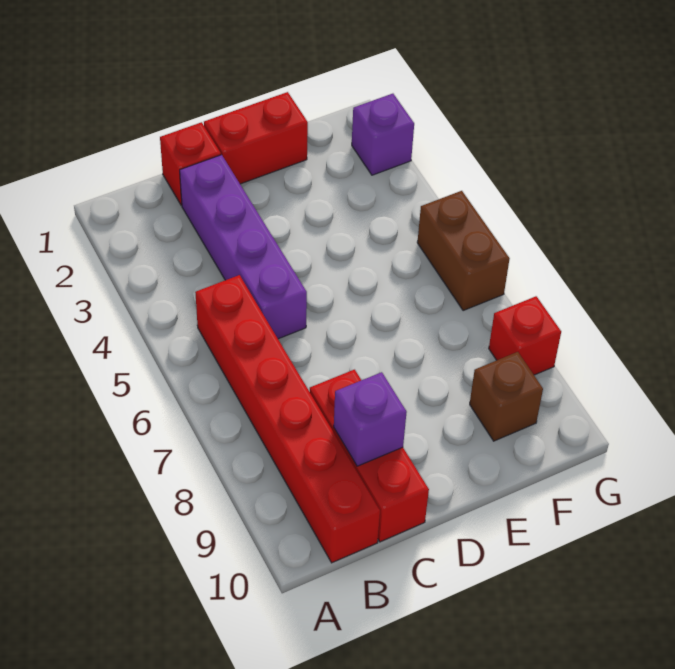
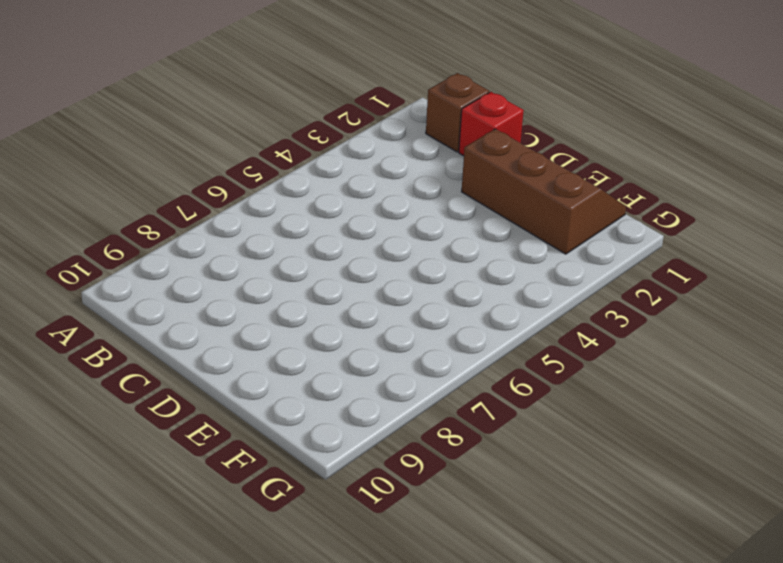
brown 1x1 brick [426,73,489,152] -> brown 1x1 brick moved to [470,352,543,441]
brown 2x3 slope [462,129,626,254] -> red 1x2 brick [204,92,308,184]
none -> red 1x6 brick [195,275,380,563]
none -> purple 1x4 brick [180,155,307,339]

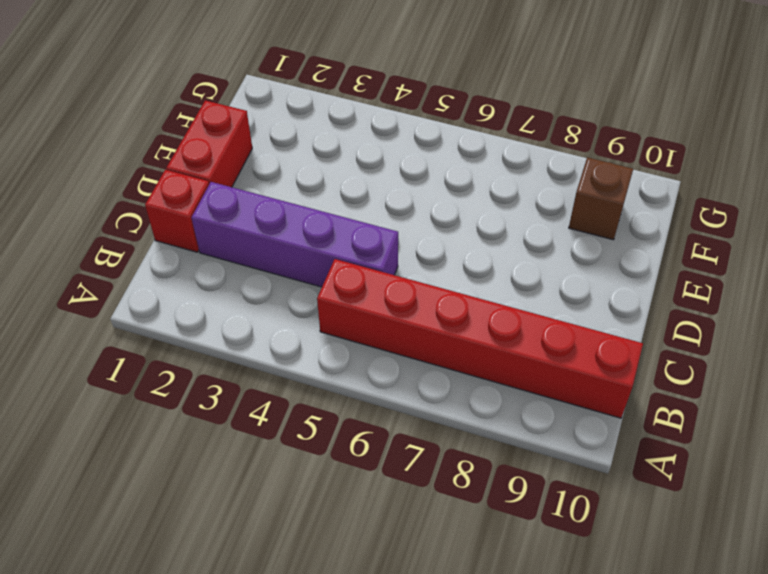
none -> red 1x3 brick [310,370,429,542]
none -> purple 1x1 brick [352,94,414,175]

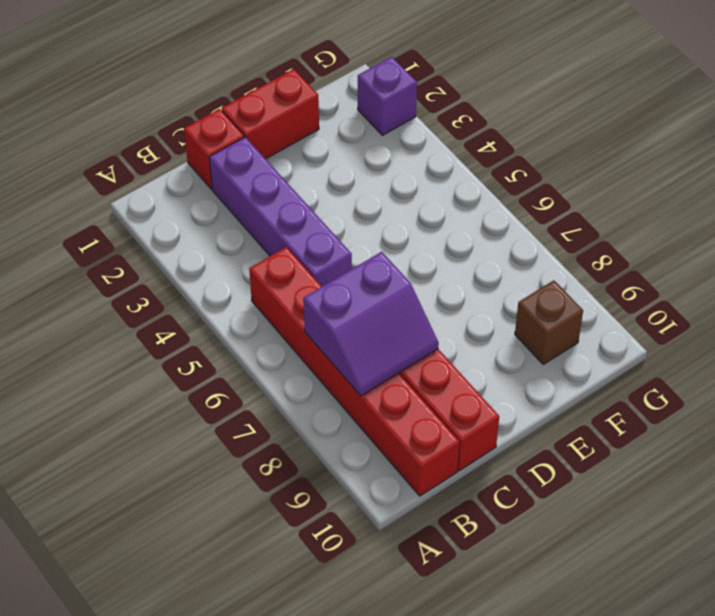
purple 2x2 slope [303,252,439,396] -> none
none -> brown 1x2 brick [417,191,510,311]
none -> red 1x1 brick [489,296,561,375]

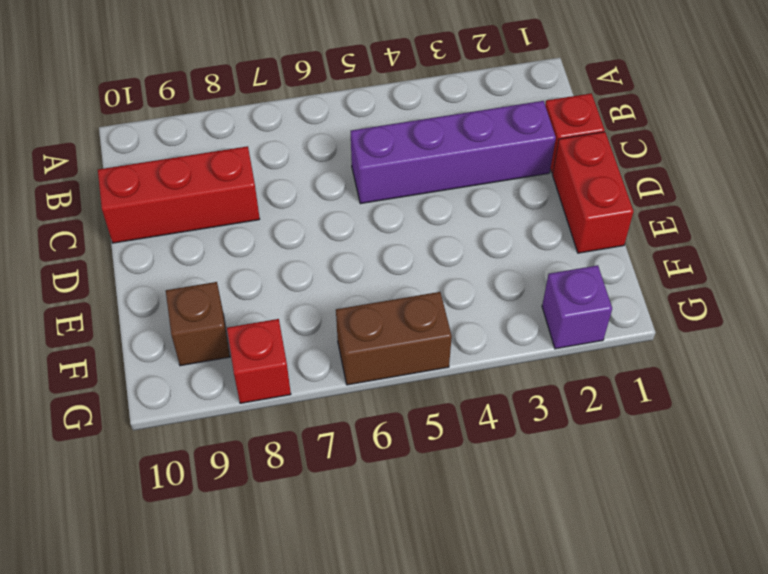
none -> red 1x6 brick [195,275,380,563]
none -> purple 1x1 brick [334,372,407,466]

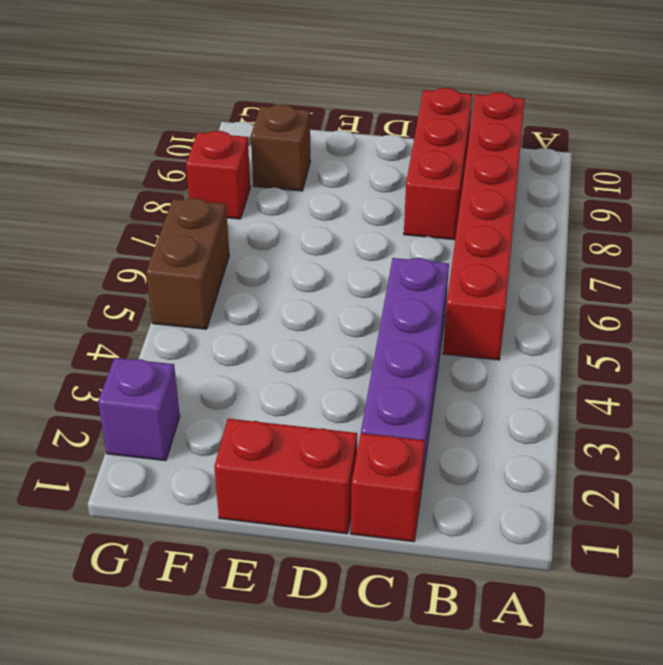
none -> purple 1x1 brick [334,372,407,466]

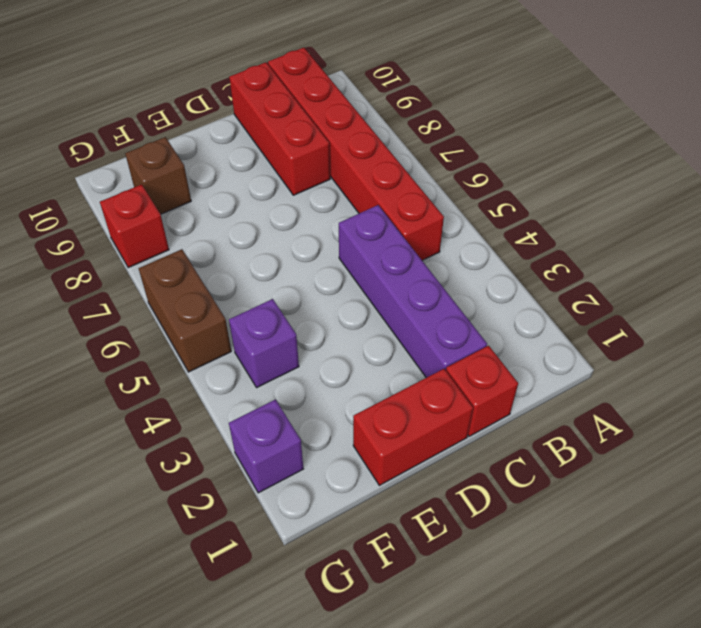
purple 1x1 brick [229,299,299,388] -> purple 1x1 brick moved to [334,372,407,466]

